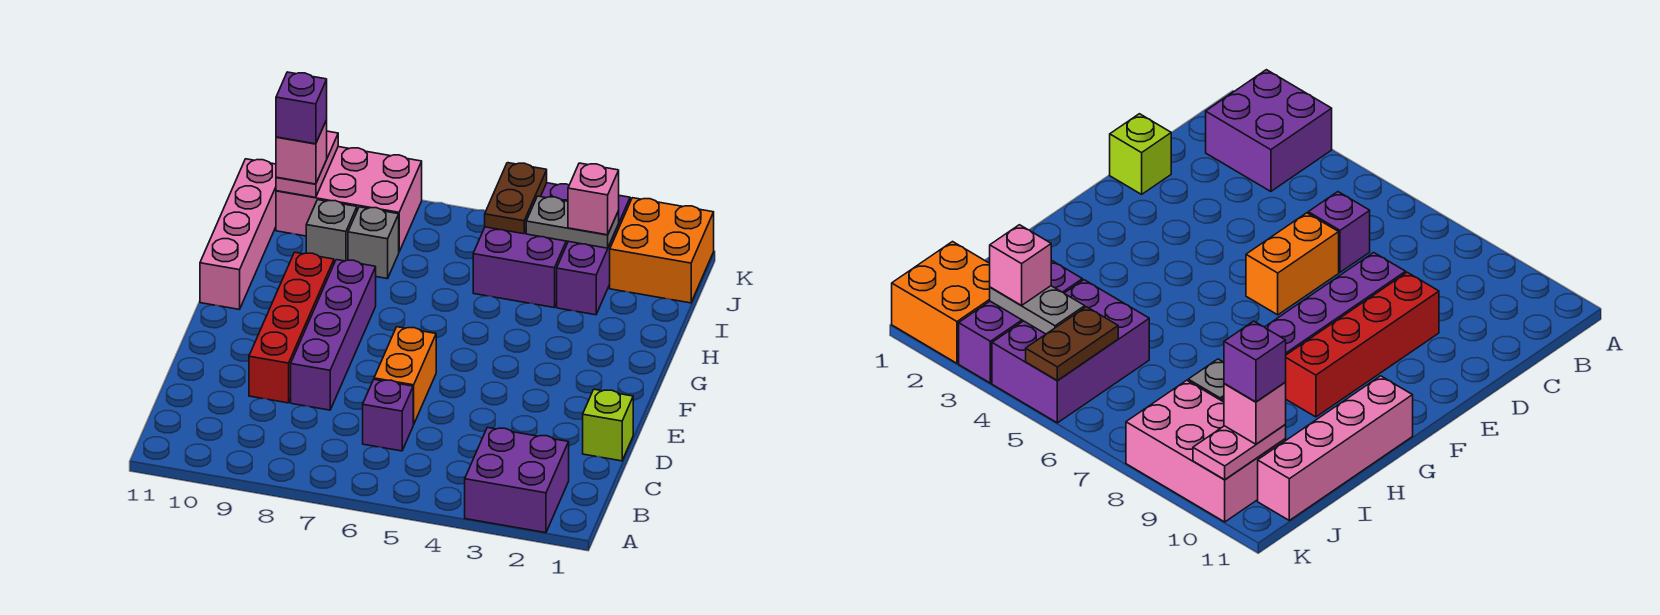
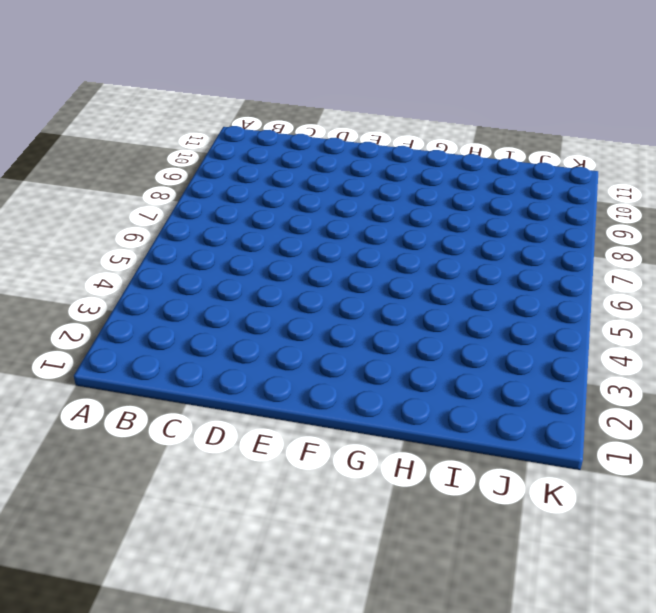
none -> purple 2x2 brick [465,427,569,533]
none -> purple 1x1 brick [363,379,414,451]
none -> lime 1x1 brick [583,389,633,461]

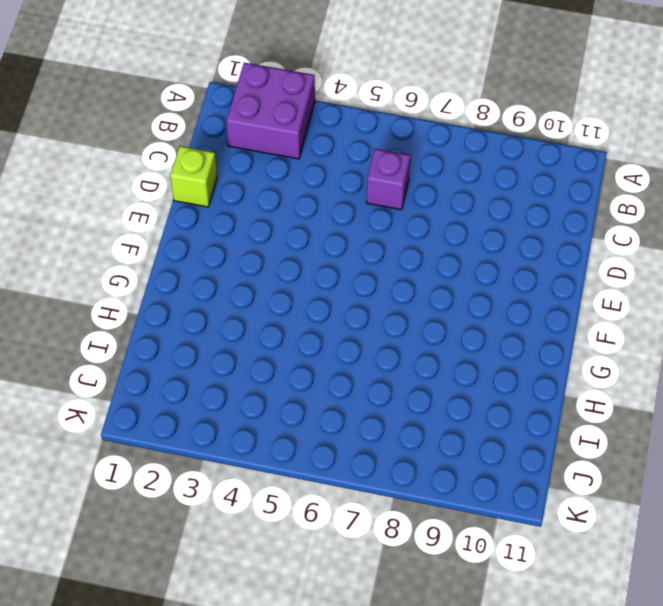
none -> orange 1x2 brick [374,327,436,424]
none -> purple 1x4 brick [291,260,376,410]
none -> red 1x4 brick [249,252,334,403]

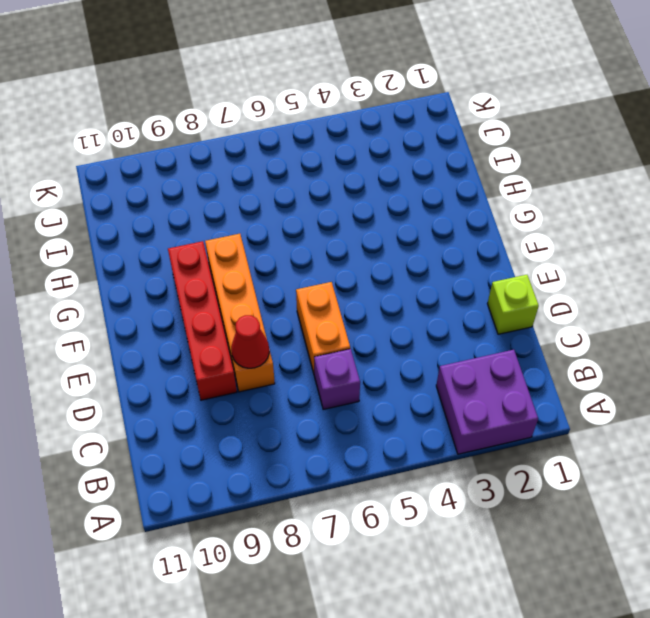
orange 1x4 brick [205,234,275,392] -> purple 1x4 brick [291,260,376,410]
red 1x1 cone [231,315,269,368] -> none
none -> pink 1x4 brick [200,159,276,309]
none -> purple 1x3 brick [557,195,630,315]
none -> purple 2x3 brick [473,183,569,307]

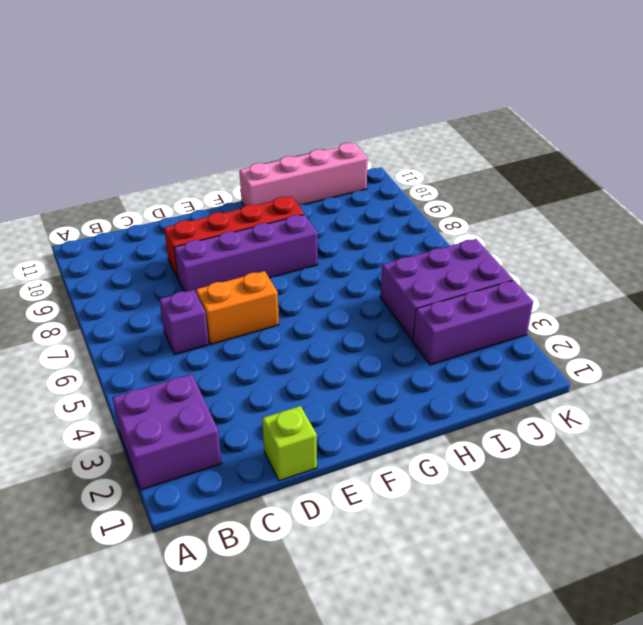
none -> grey 1x1 brick [348,207,399,279]
none -> grey 1x1 brick [306,200,357,263]
none -> orange 2x2 brick [610,198,714,303]

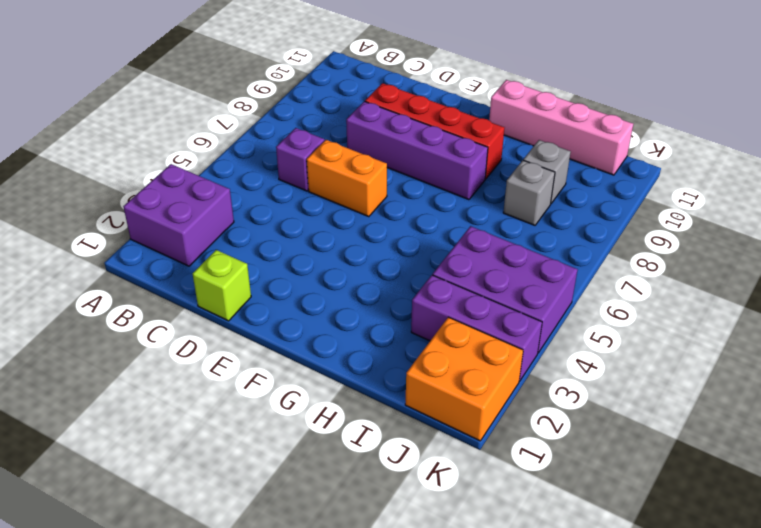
none -> pink 2x3 brick [276,147,422,251]
none -> grey 1x2 plate [526,196,619,248]
none -> brown 1x2 plate [485,163,547,234]

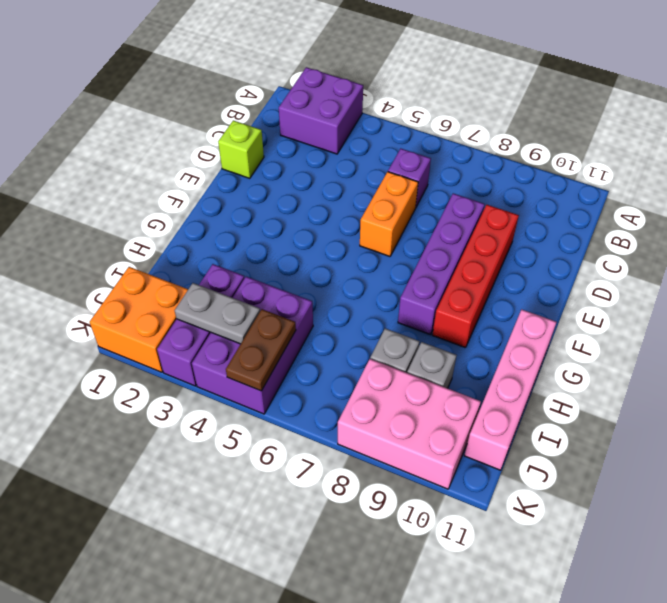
none -> pink 1x2 plate [276,131,338,198]
none -> pink 1x1 brick [568,163,619,235]
none -> pink 1x1 brick [276,120,327,184]

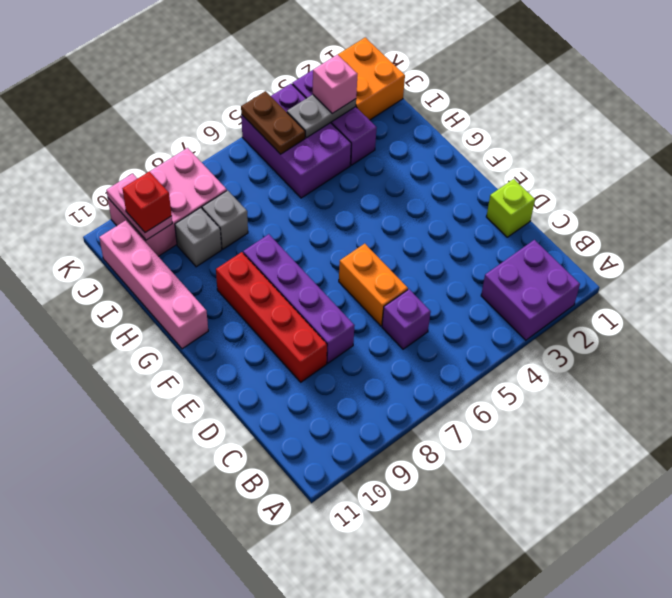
red 1x1 brick [122,171,172,233] -> pink 1x1 brick [276,120,327,184]
none -> purple 1x1 brick [276,72,327,144]

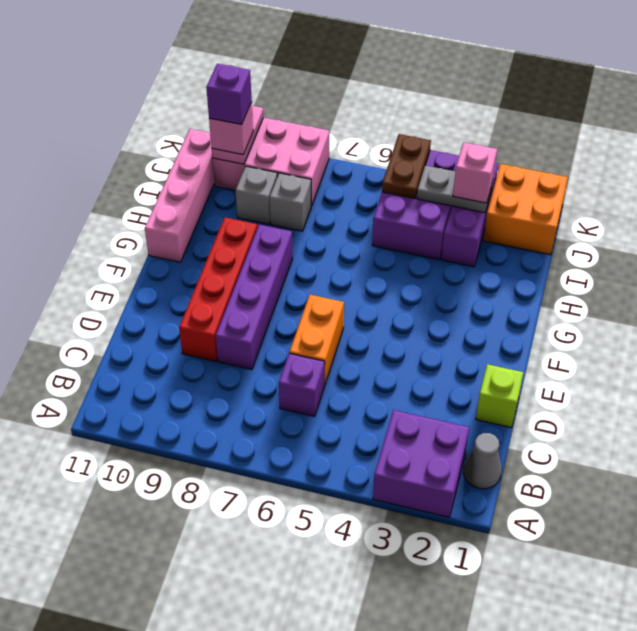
grey 1x1 cone [463,433,502,489] -> none

